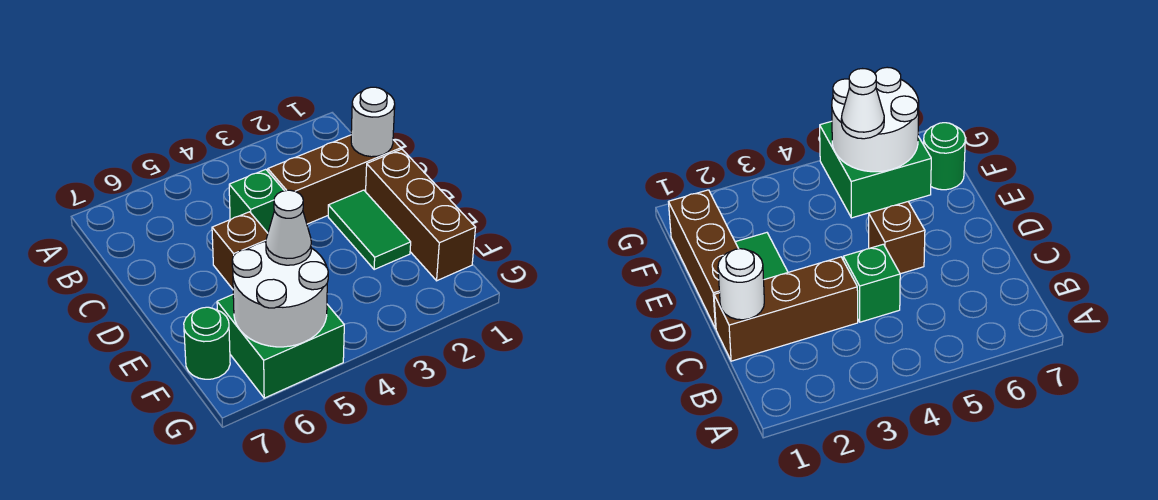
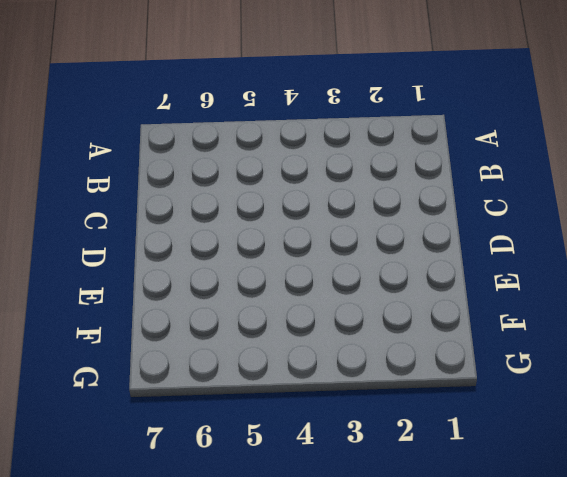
none -> brown 1x3 brick [268,135,401,224]
none -> green 1x1 brick [229,169,284,233]

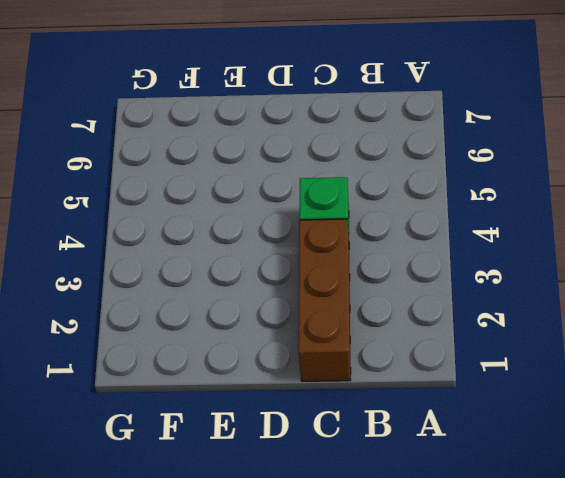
none -> brown 1x3 brick [366,149,476,281]
none -> green 1x2 tile [328,190,411,270]

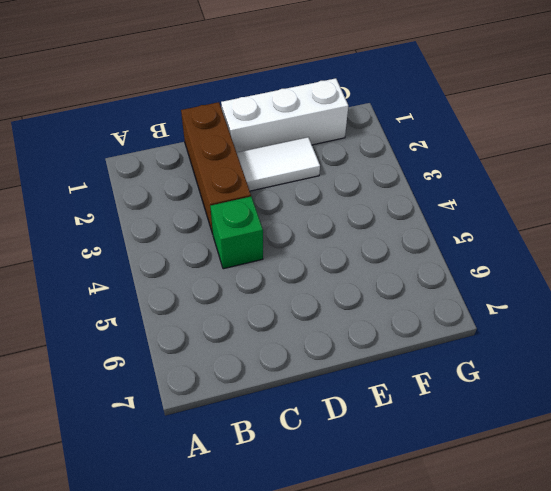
white 1x3 brick [221,78,348,152] -> brown 1x3 brick [366,149,476,281]
white 1x2 tile [237,137,320,191] -> green 1x2 tile [328,190,411,270]
none -> brown 1x1 brick [212,212,268,289]
none -> green 2x2 brick [217,295,344,398]

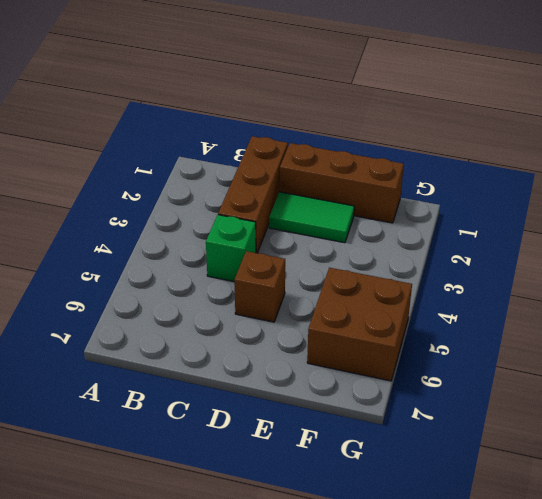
brown 2x2 brick [307,268,412,381] -> green 2x2 brick [217,295,344,398]
none -> green 1x1 round brick [184,307,230,379]
none -> white 1x1 round brick [351,87,395,157]

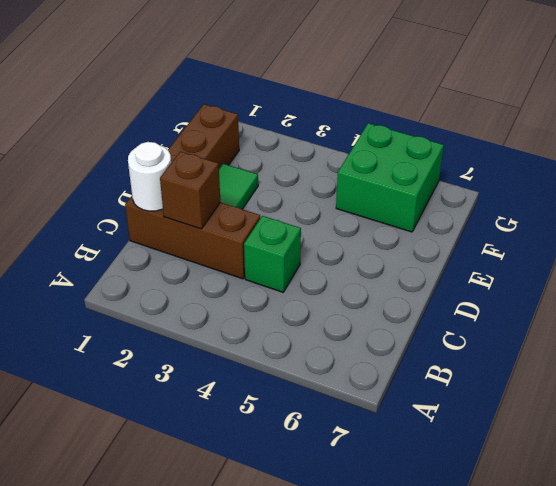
brown 1x1 brick [160,151,220,229] -> brown 1x1 brick moved to [212,212,268,289]
none -> green 1x1 round brick [184,307,230,379]
none -> white 2x2 round brick [232,241,328,347]

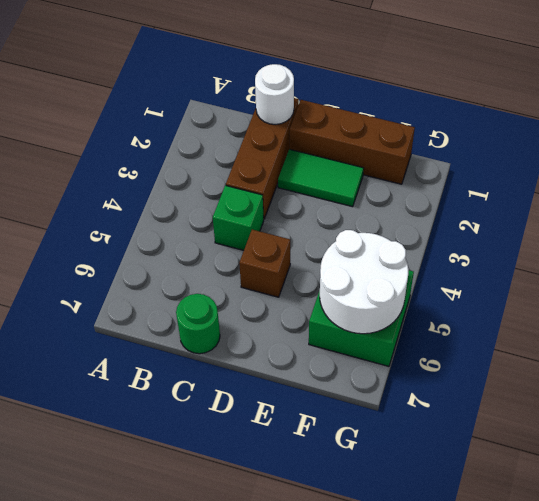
green 1x1 round brick [176,294,220,354] -> green 1x1 round brick moved to [184,307,230,379]
none -> white 1x1 cone [266,190,311,265]

